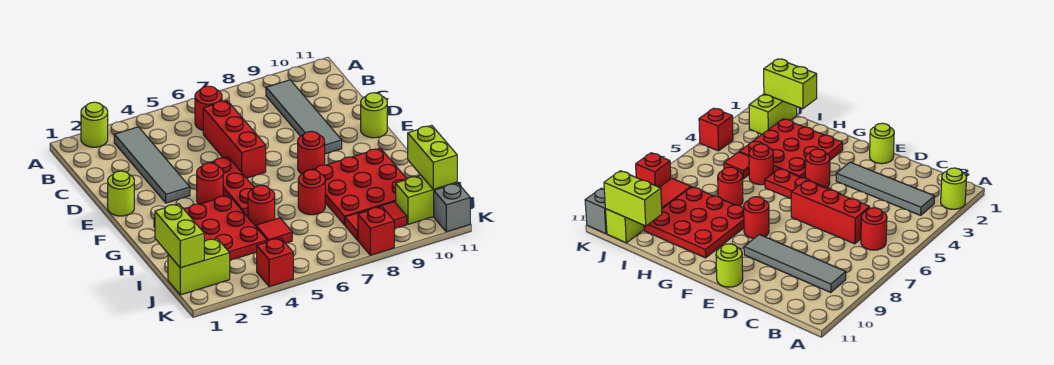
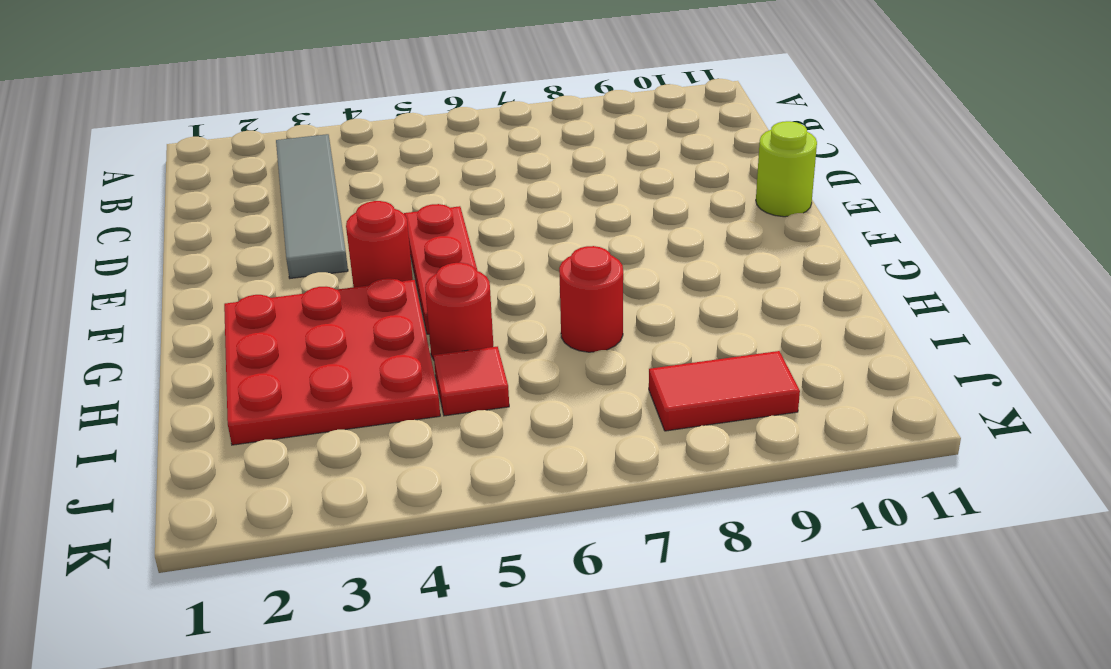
none -> lime 1x1 round brick [81,102,108,147]
none -> red 1x1 round brick [195,86,222,130]
none -> grey 1x4 tile [266,80,342,154]

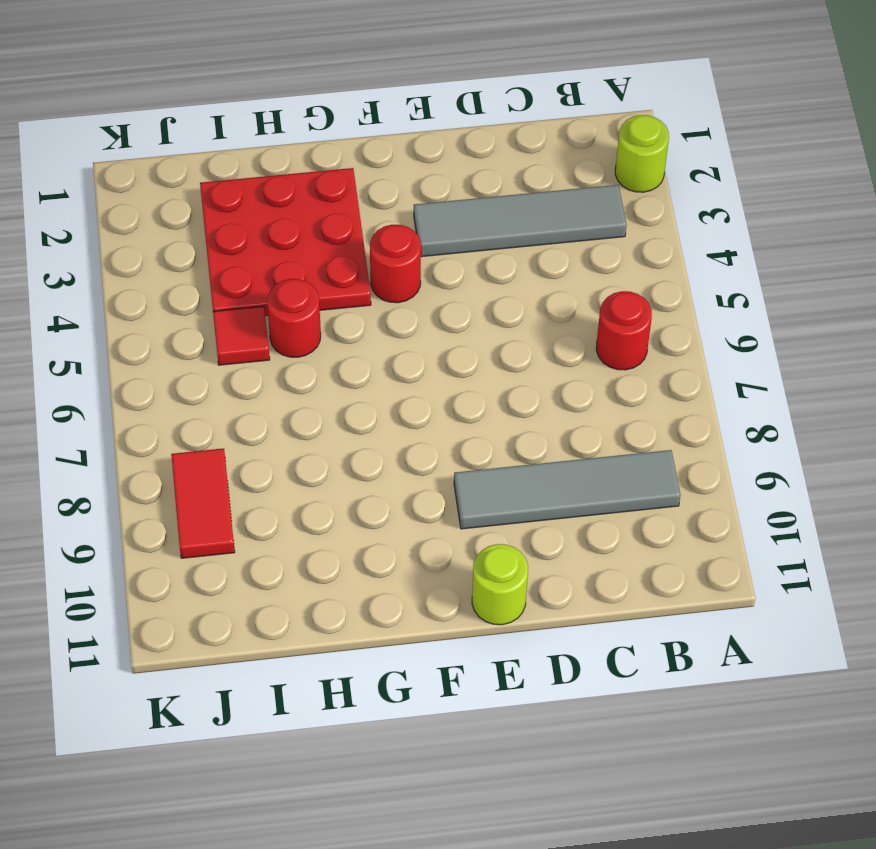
none -> red 1x3 brick [203,101,266,178]
none -> lime 1x1 round brick [108,171,134,216]
none -> red 1x3 plate [210,157,254,216]

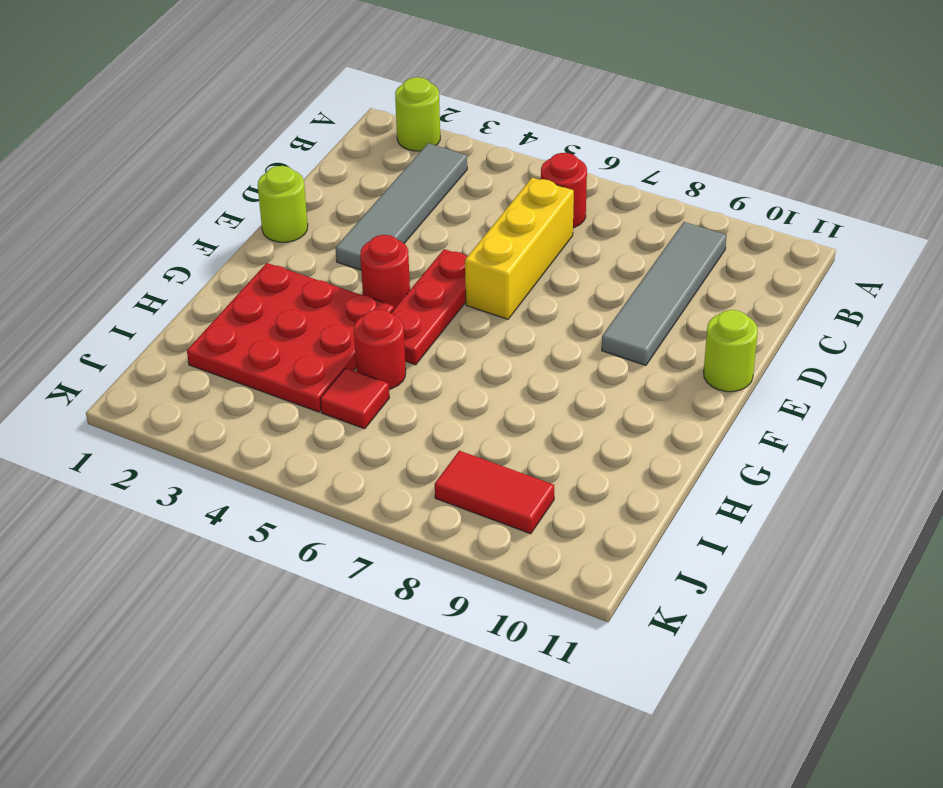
yellow 1x3 brick [465,178,574,319] -> red 1x3 brick [203,101,266,178]
none -> red 1x1 round brick [298,131,325,174]
none -> red 3x3 plate [312,148,407,225]
none -> red 1x1 round brick [298,170,325,215]

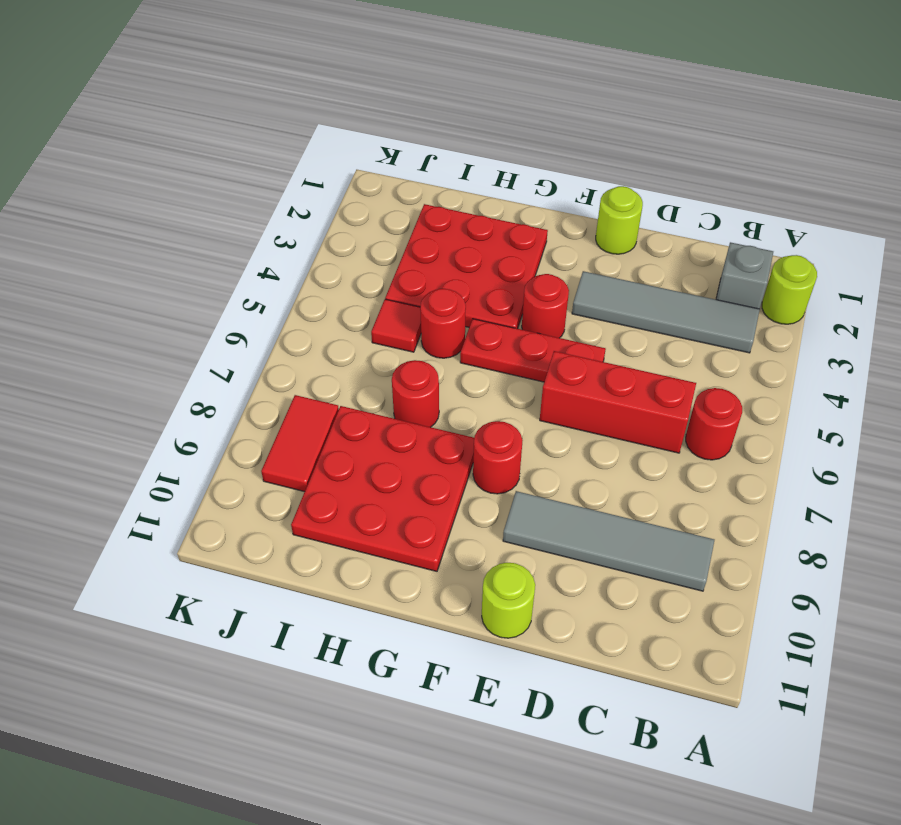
grey 1x1 brick [716,242,773,309] -> grey 1x1 brick moved to [434,183,470,232]
none -> lime 1x2 brick [168,238,230,295]
none -> lime 1x2 brick [396,175,457,224]
none -> red 1x1 brick [257,238,293,287]

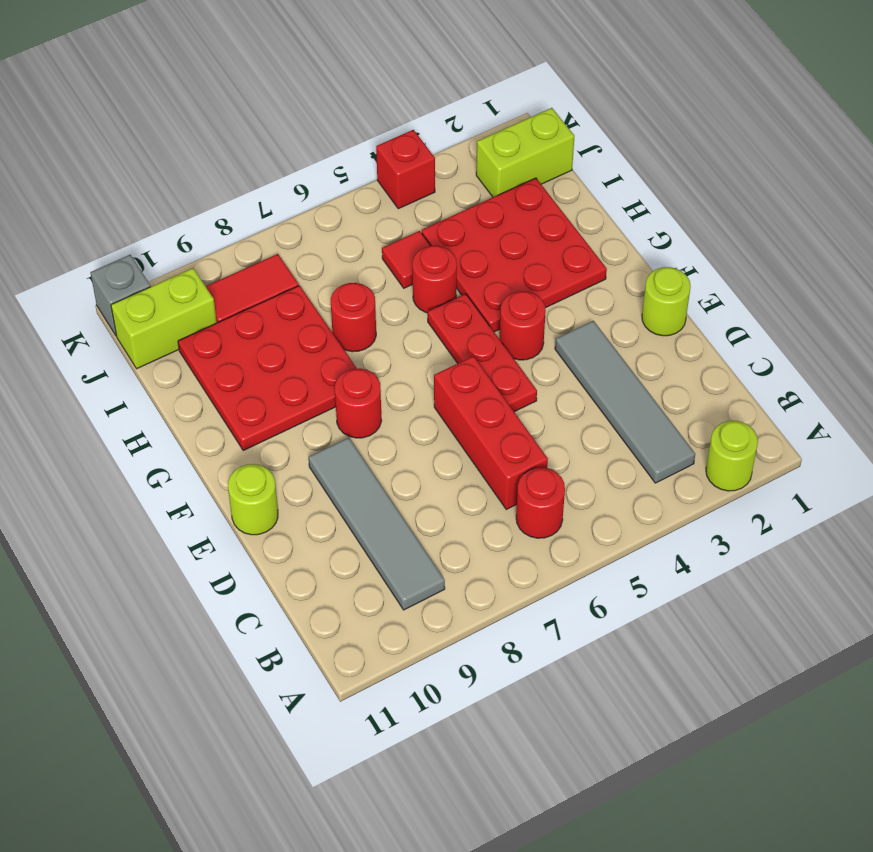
none -> red 1x1 brick [358,207,394,255]
none -> lime 1x2 brick [155,204,204,268]
none -> lime 1x2 brick [408,125,457,189]

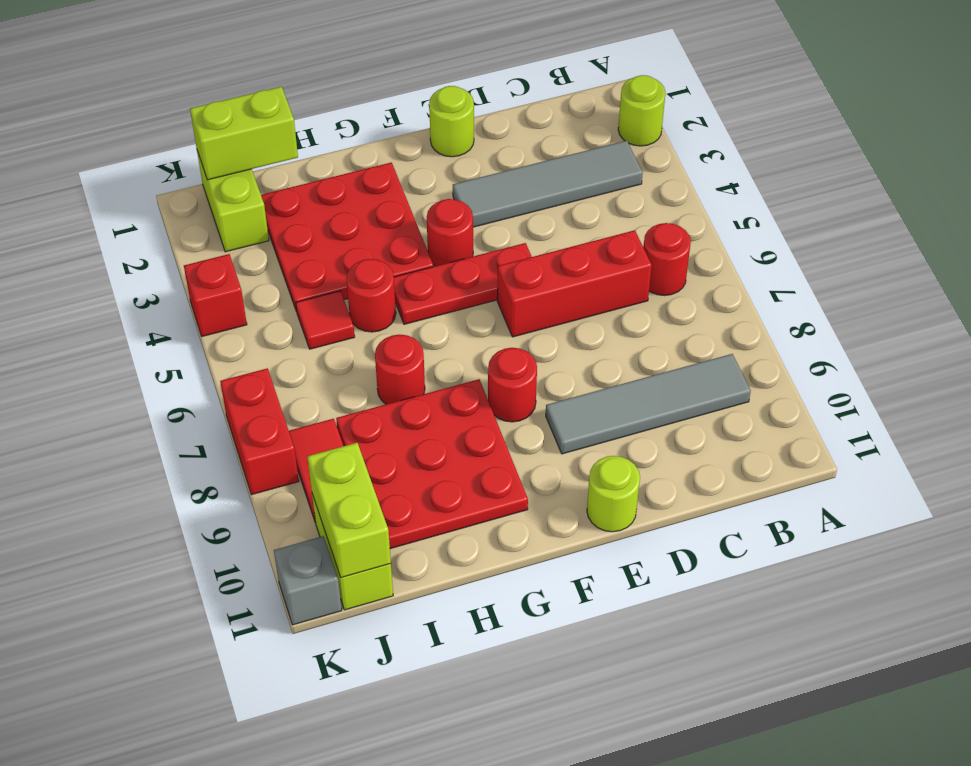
lime 1x2 brick [307,443,391,578] -> lime 1x2 brick turned to [408,125,457,189]
red 1x2 brick [220,368,299,495] -> red 1x1 brick [358,207,394,255]

